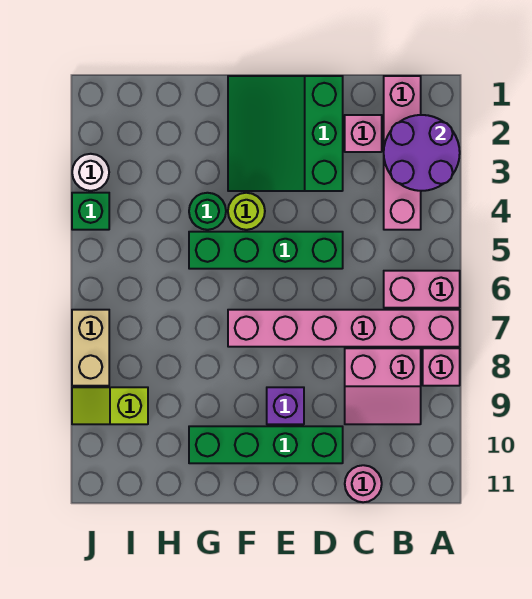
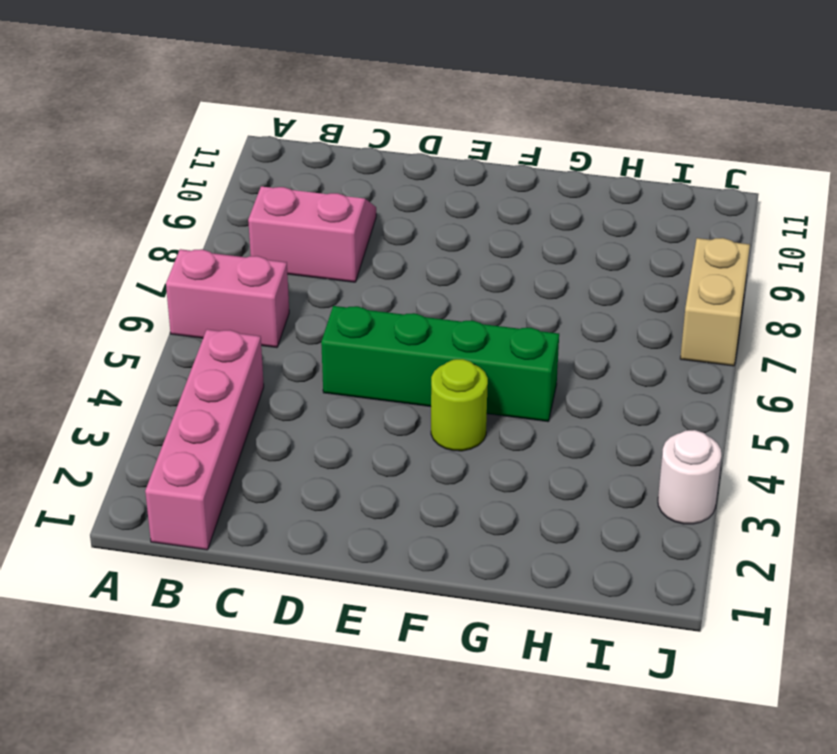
none -> pink 1x6 brick [228,310,460,347]
none -> pink 1x1 brick [423,348,460,386]
none -> pink 1x1 brick [345,115,382,152]

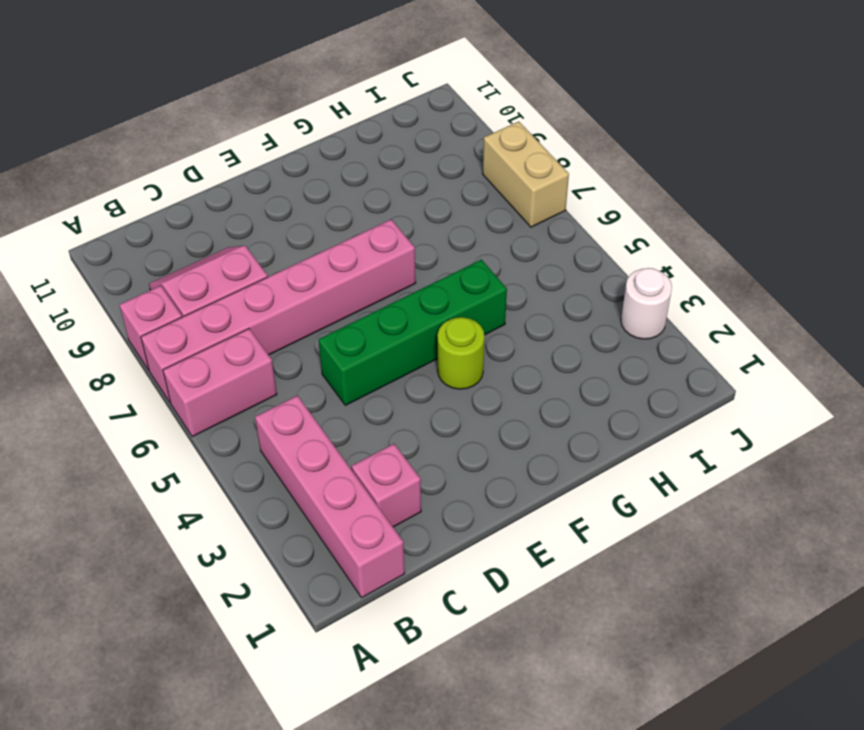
none -> pink 1x1 round brick [345,465,382,502]
none -> green 3x3 slope [228,76,343,191]
none -> green 1x4 brick [189,426,343,463]

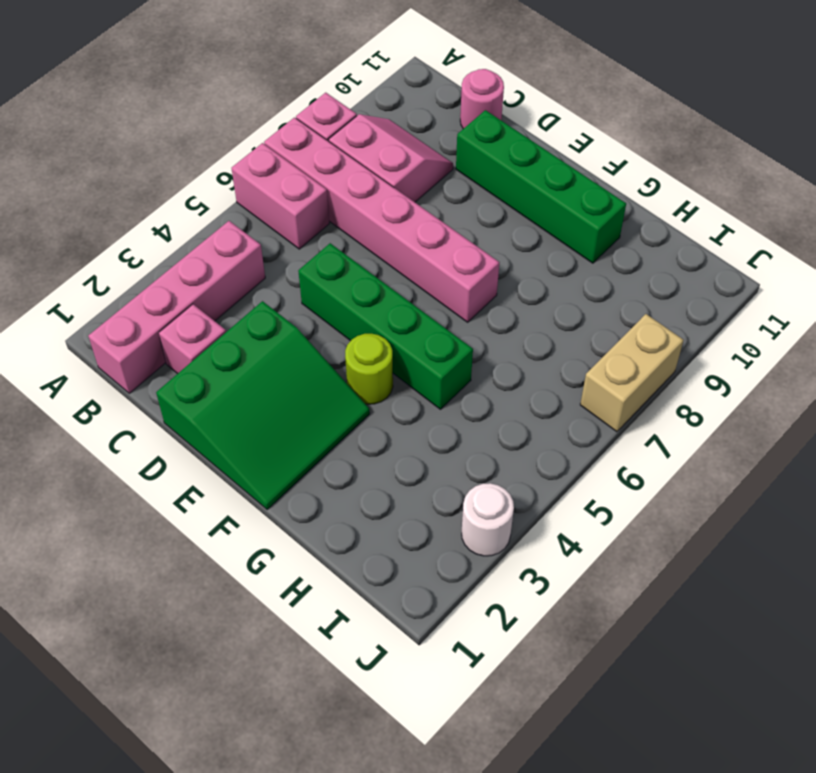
none -> purple 1x1 brick [267,387,304,424]
none -> green 1x1 round brick [189,193,226,230]
none -> lime 1x2 slope [72,387,148,424]

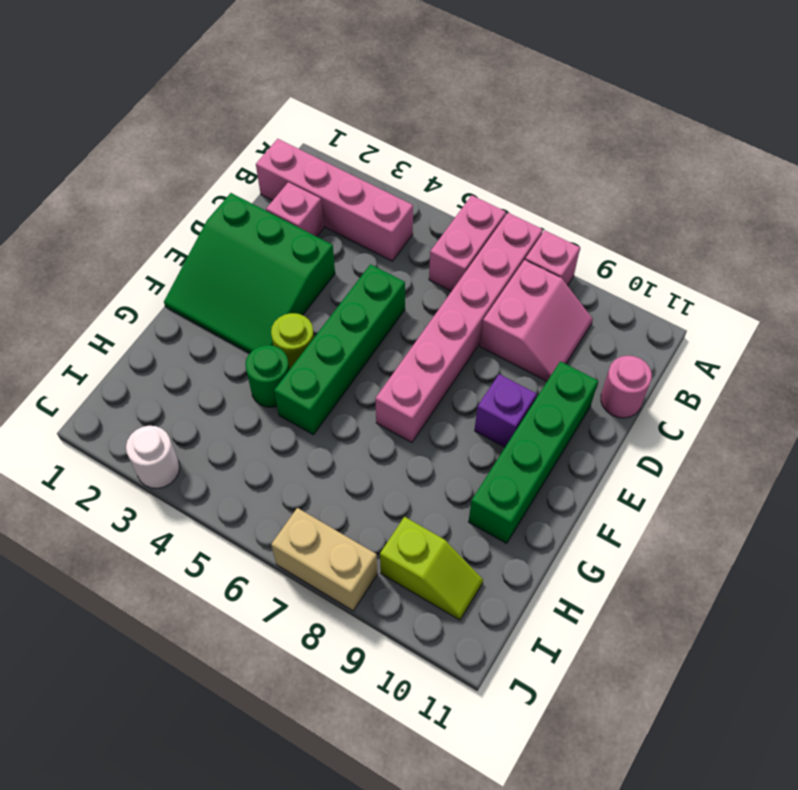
lime 1x2 slope [380,517,483,620] -> lime 1x2 slope turned to [72,387,148,424]
none -> green 1x1 brick [72,193,109,230]
none -> purple 2x2 round brick [384,115,460,191]

